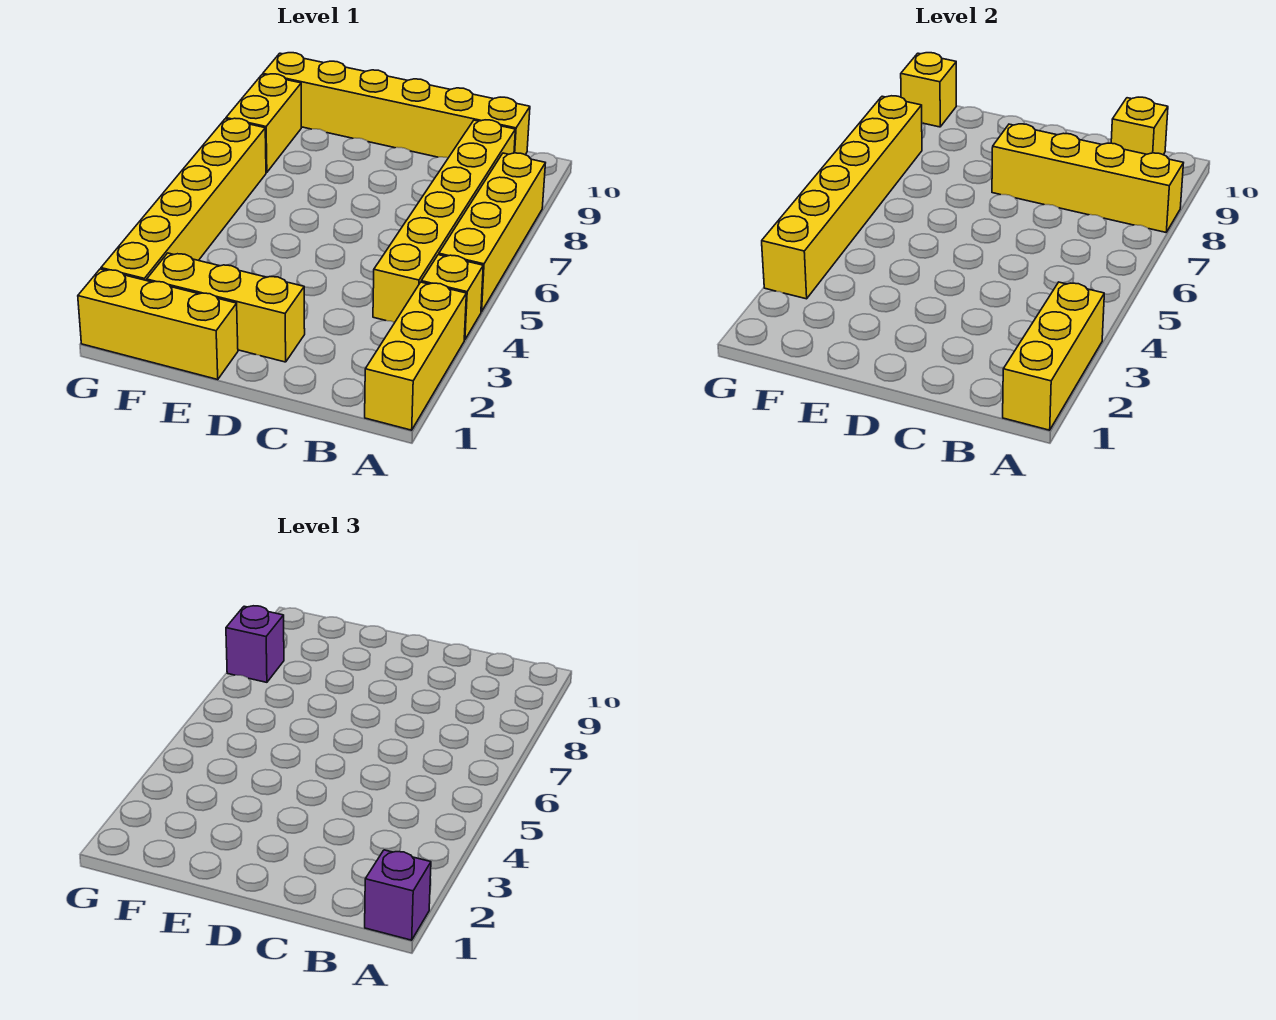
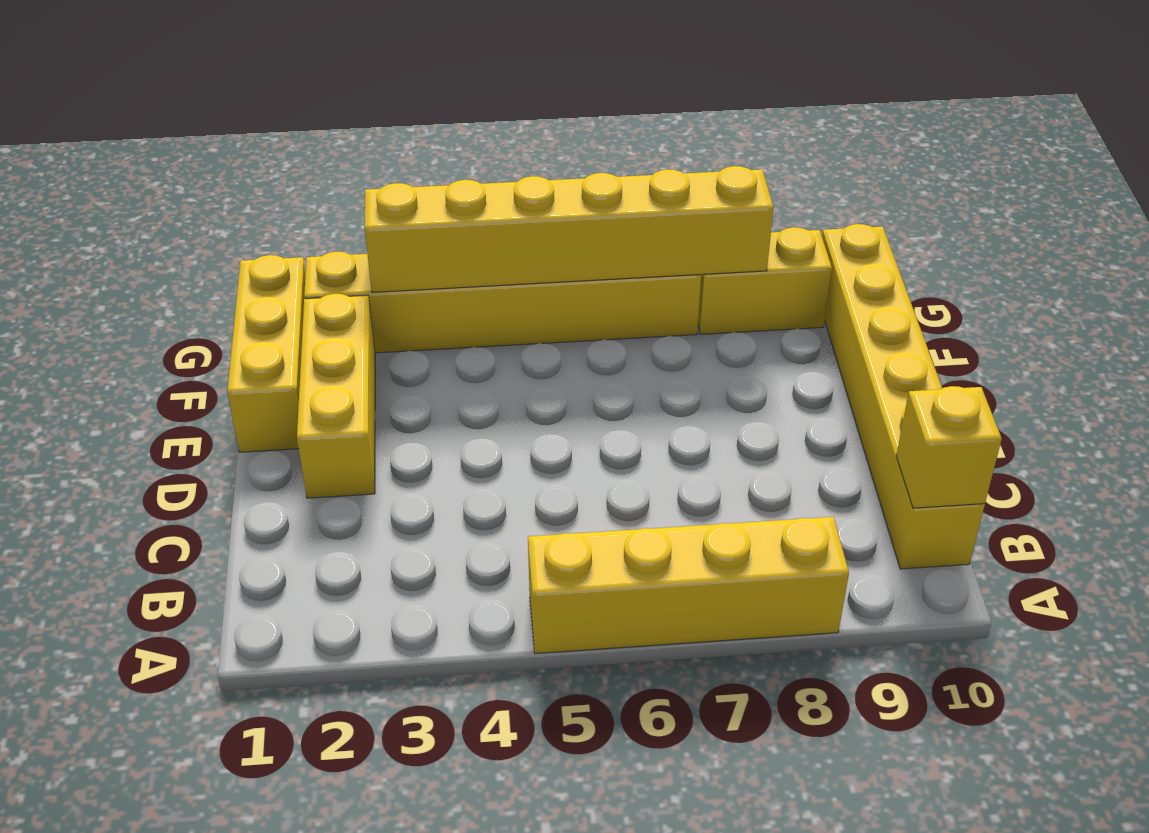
none -> yellow 1x3 brick [365,282,466,430]
none -> yellow 1x1 brick [421,255,483,340]
none -> yellow 1x6 brick [373,120,515,323]

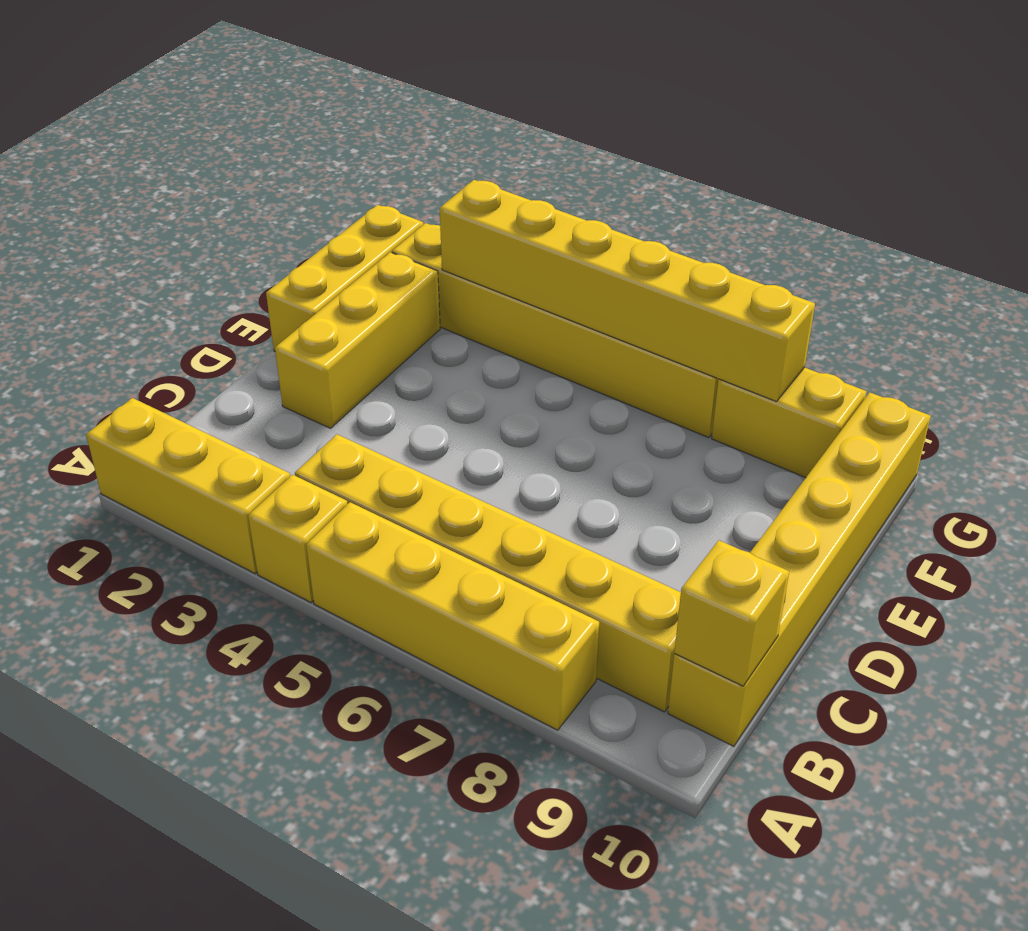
none -> yellow 1x3 brick [1003,282,1104,430]
none -> yellow 1x4 brick [992,124,1183,232]
none -> yellow 1x1 brick [901,53,956,127]

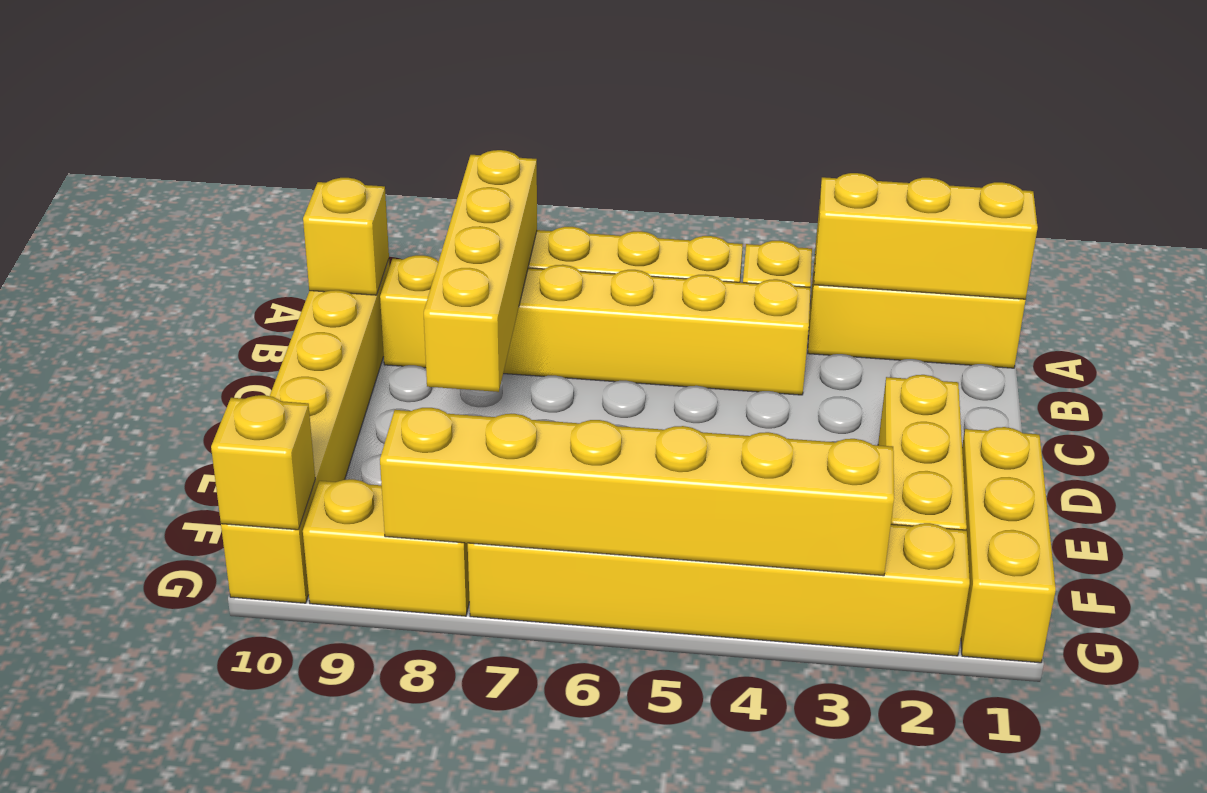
none -> purple 1x1 brick [365,850,431,940]
none -> purple 1x1 brick [226,606,284,682]

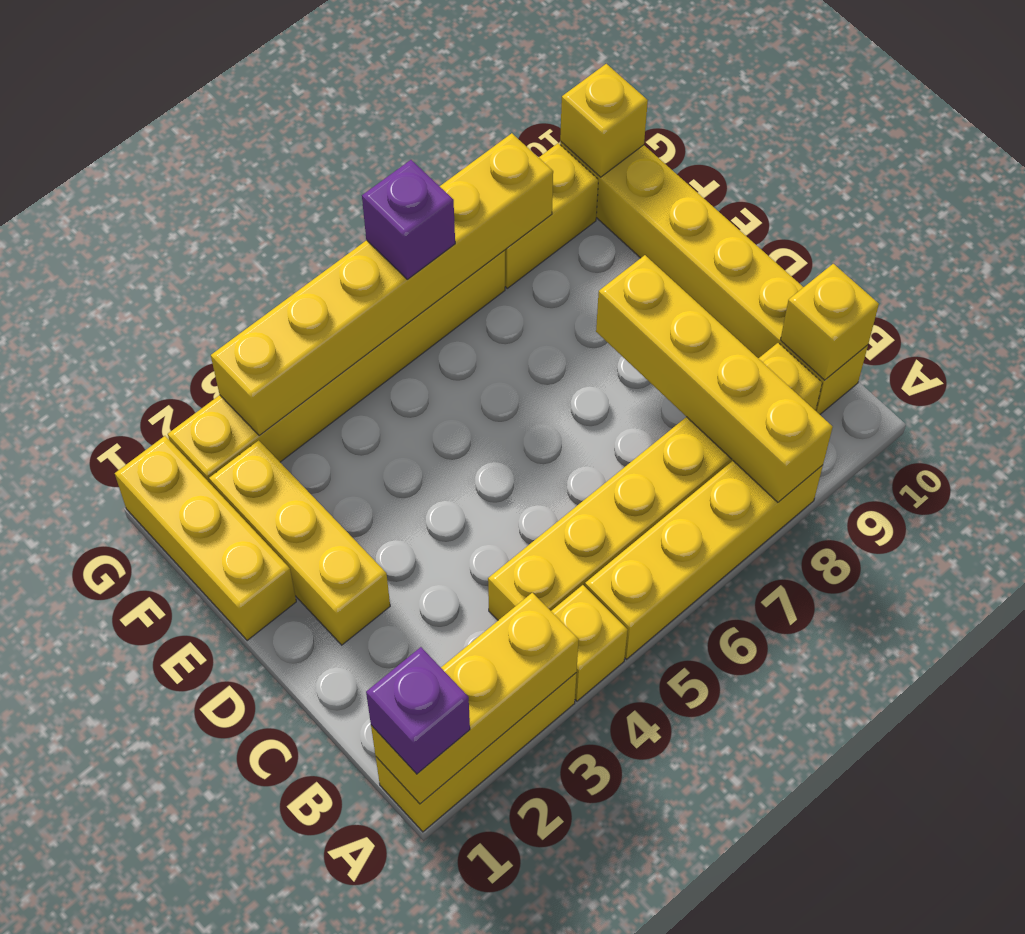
purple 1x1 brick [362,160,455,279] -> purple 1x1 brick moved to [226,606,284,682]

